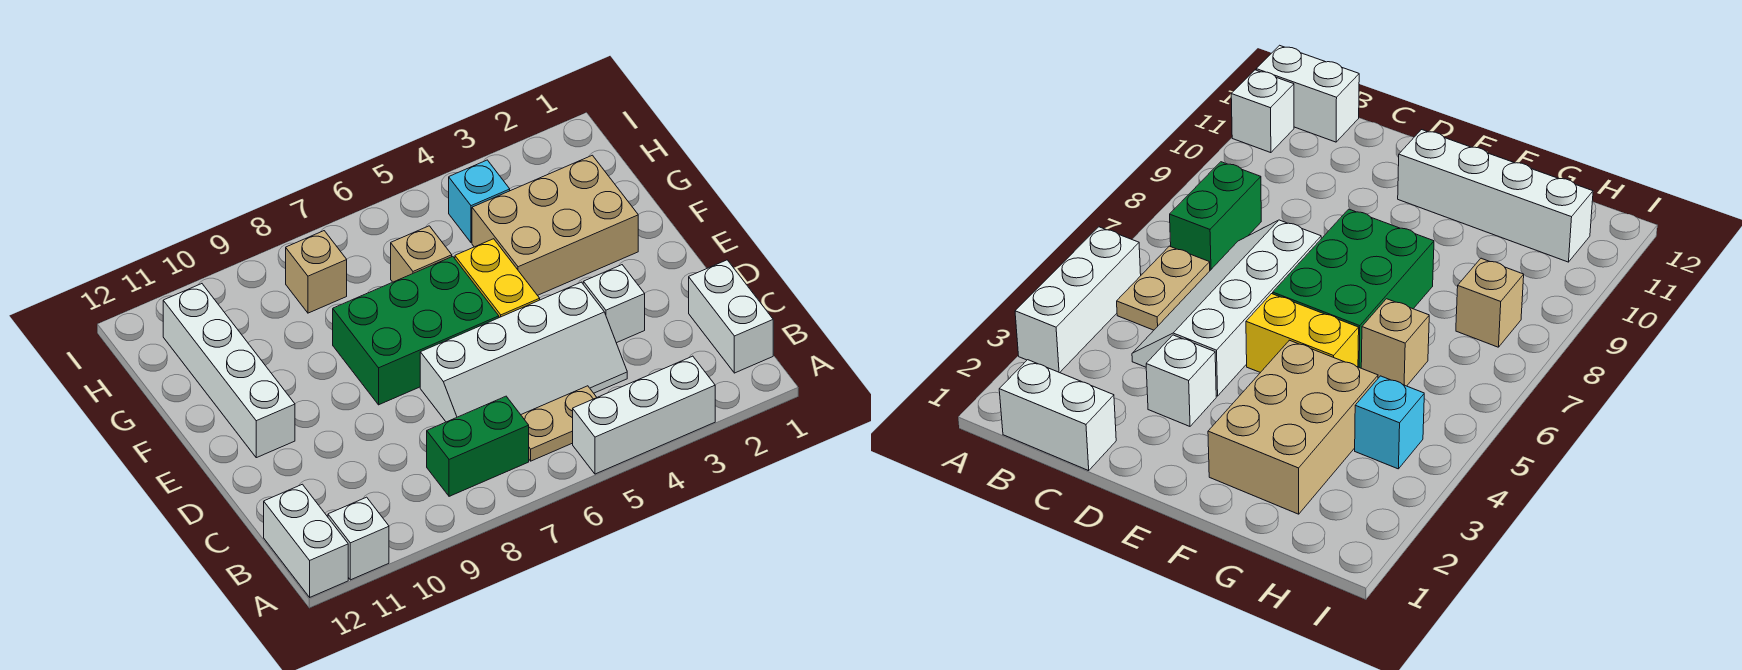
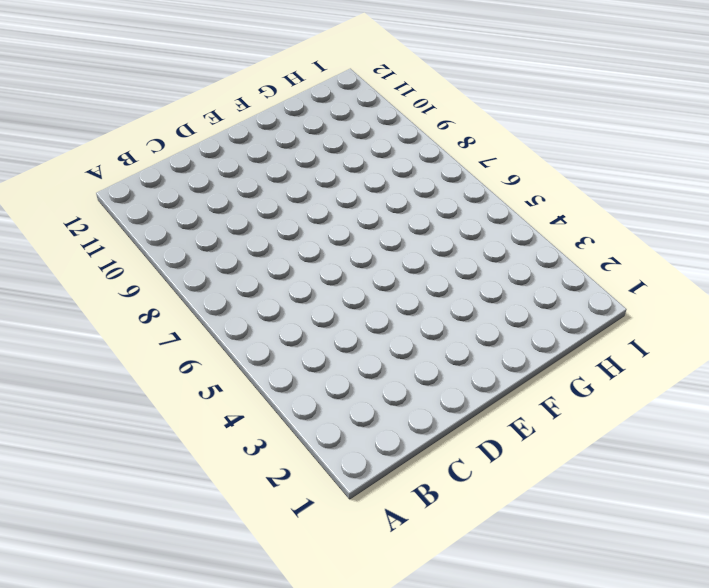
none -> white 1x3 brick [573,356,715,474]
none -> white 1x1 brick [328,497,389,580]
none -> white 1x2 brick [264,484,348,597]

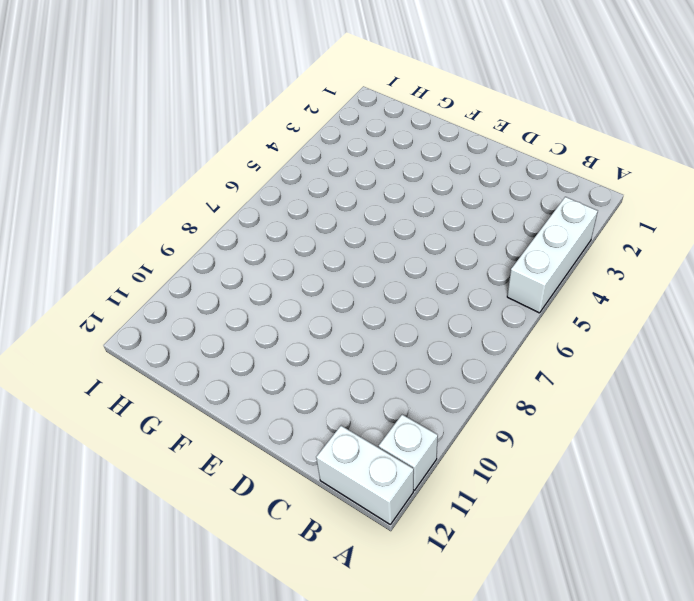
none -> white 1x2 brick [689,260,773,373]
none -> tan 1x2 plate [521,386,597,461]
none -> green 1x2 brick [427,396,529,496]

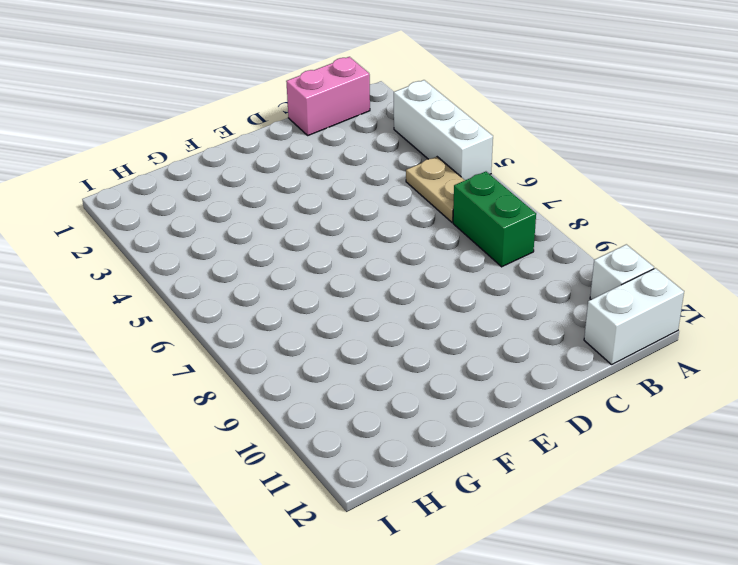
pink 1x2 brick [286,57,370,135] -> white 1x2 brick [689,260,773,373]
none -> white 2x4 slope [420,282,627,422]
none -> white 1x1 brick [583,265,645,343]
none -> yellow 1x2 brick [455,239,540,318]

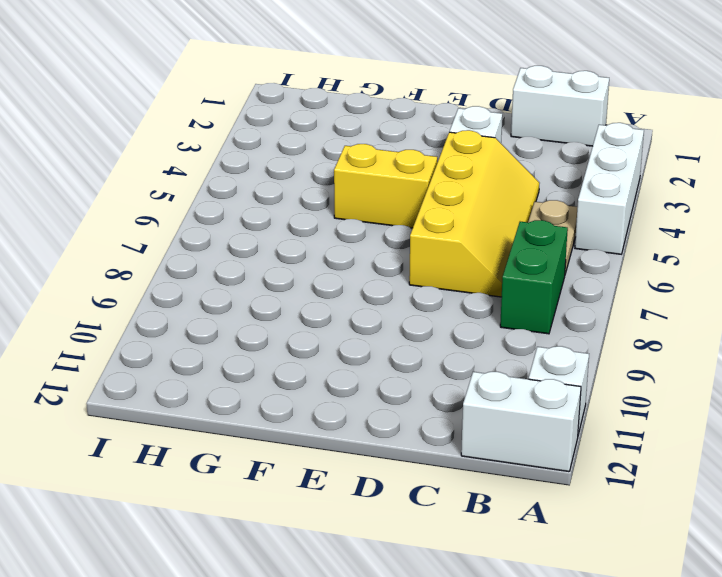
yellow 2x4 slope [409,130,539,297] -> white 2x4 slope [420,282,627,422]
none -> green 2x3 brick [333,256,499,405]
none -> white 1x4 brick [163,284,295,458]
none -> tan 2x3 brick [472,155,638,295]

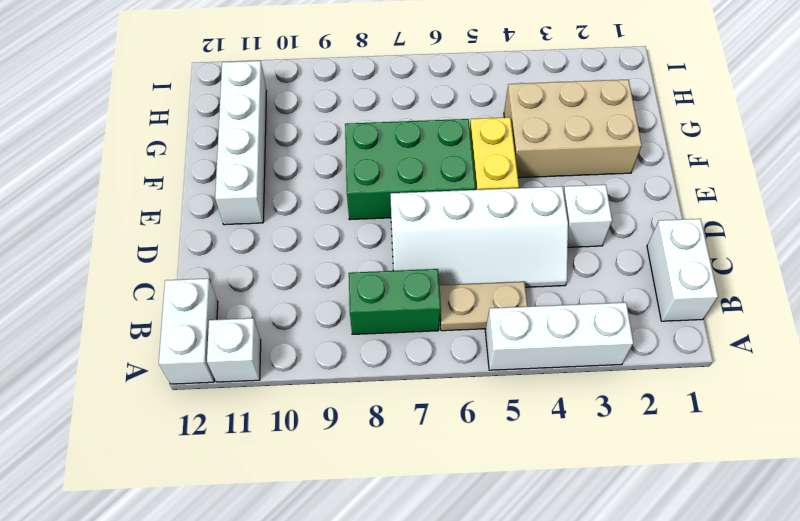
none -> tan 1x1 brick [391,226,452,282]
none -> cyan 1x1 brick [449,160,510,243]
none -> tan 1x1 brick [286,231,347,313]

